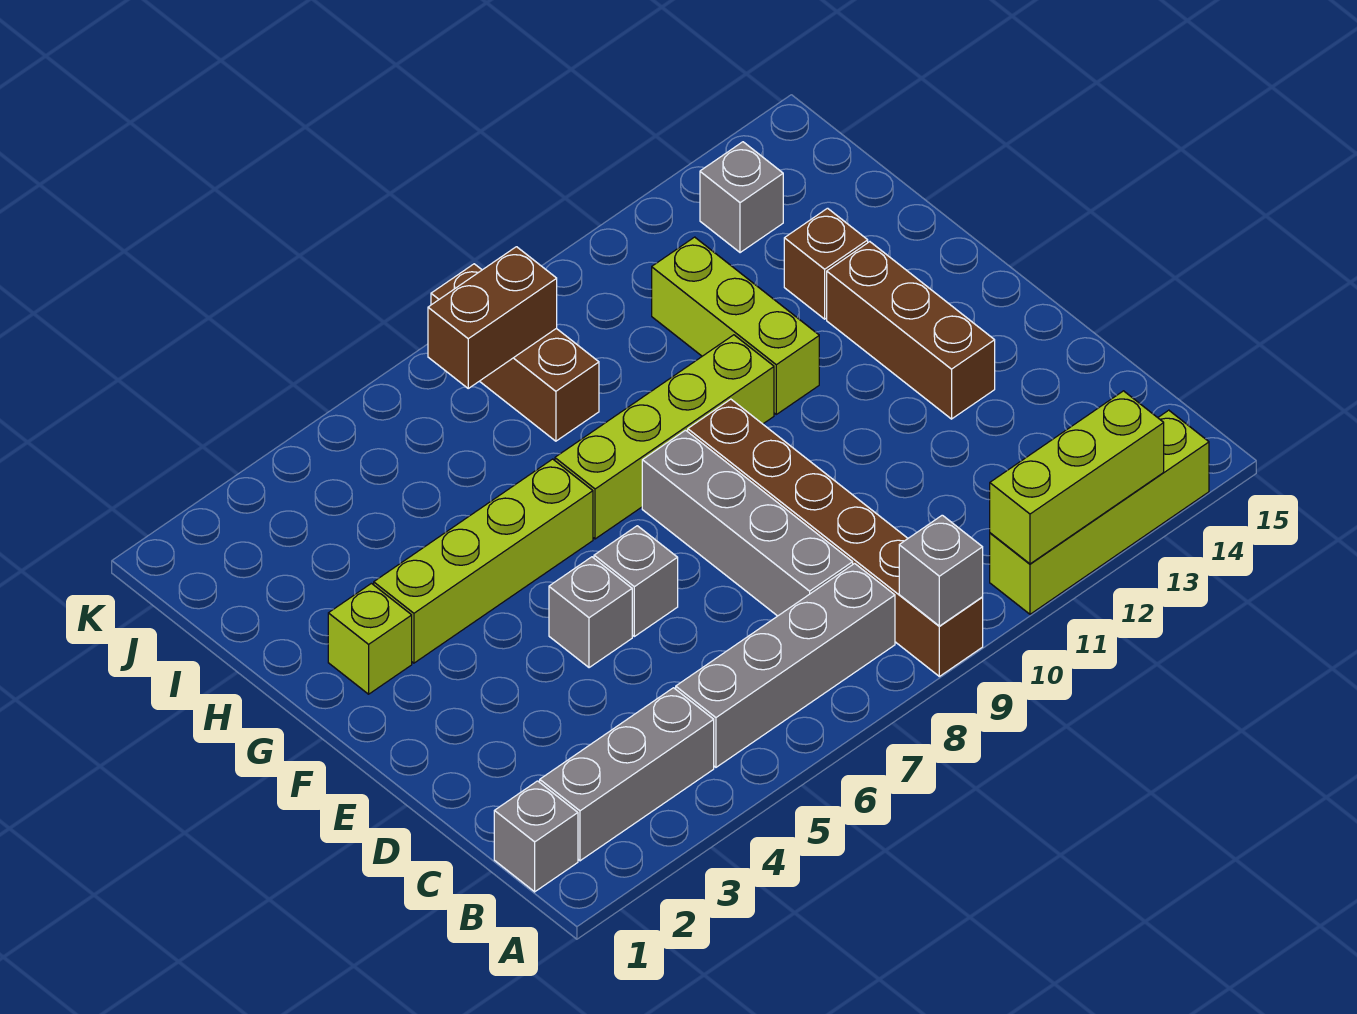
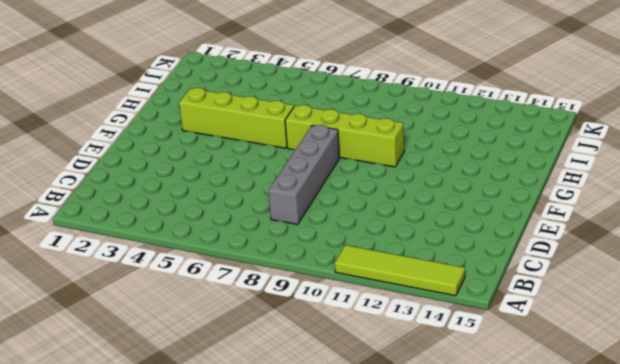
lime 1x4 tile [335,245,465,296] -> lime 1x4 brick [990,410,1209,614]
none -> brown 1x6 brick [688,399,983,676]
none -> grey 1x1 brick [494,781,578,892]
none -> grey 1x3 brick [540,688,714,861]

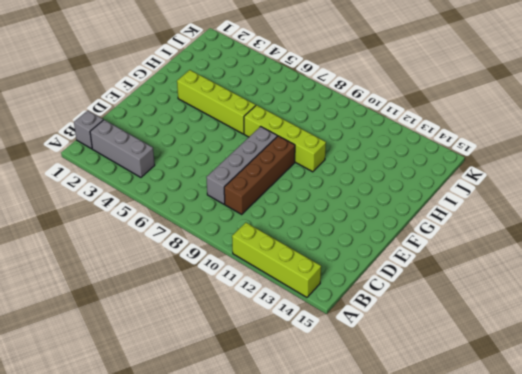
brown 1x4 brick [224,136,295,214] -> brown 1x6 brick [688,399,983,676]
none -> grey 1x4 brick [676,563,895,767]
none -> grey 1x1 brick [549,557,632,668]
none -> grey 1x1 brick [594,526,678,636]

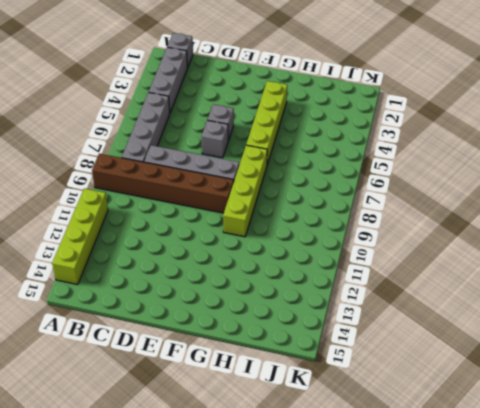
none -> brown 1x3 brick [827,242,995,419]
none -> lime 1x1 brick [328,583,412,694]
none -> lime 1x3 brick [652,237,819,414]

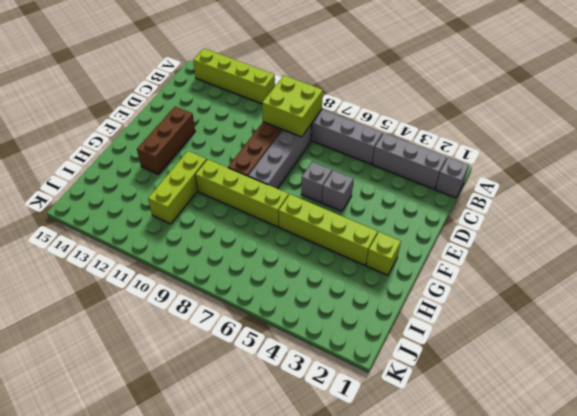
lime 2x2 brick [262,76,323,137] -> none
none -> brown 1x1 brick [784,208,868,319]
none -> brown 1x3 brick [431,264,599,441]
none -> grey 1x1 brick [700,142,783,253]

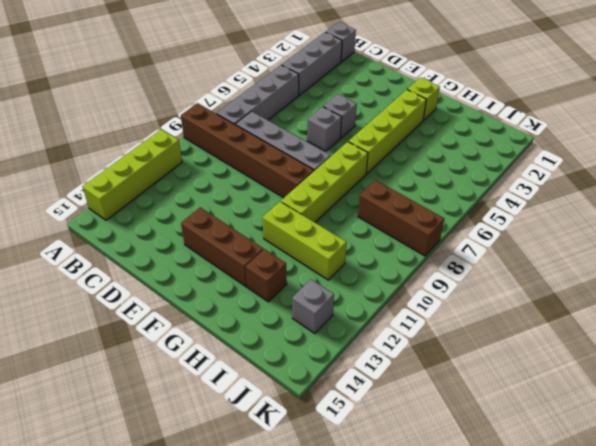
none -> grey 1x1 brick [899,515,983,626]
none -> lime 1x3 brick [990,391,1164,564]
none -> brown 1x2 brick [428,247,557,388]

